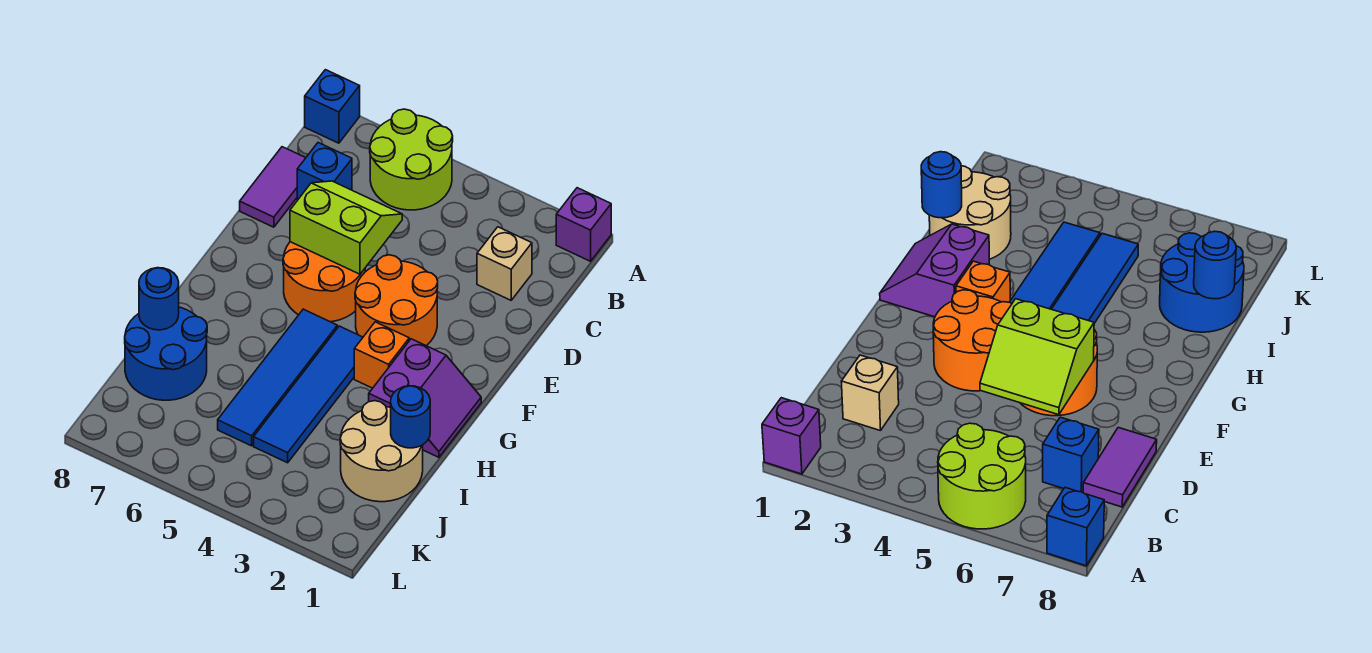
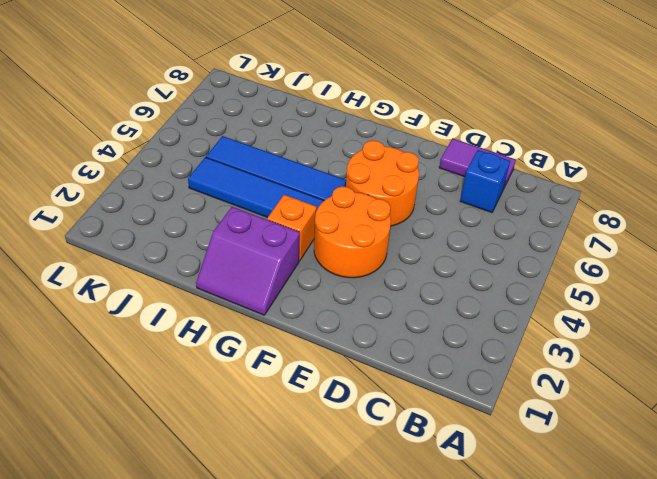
none -> purple 1x1 brick [556,188,611,261]
none -> lime 2x2 round brick [370,109,453,210]
none -> blue 1x1 brick [305,70,360,143]

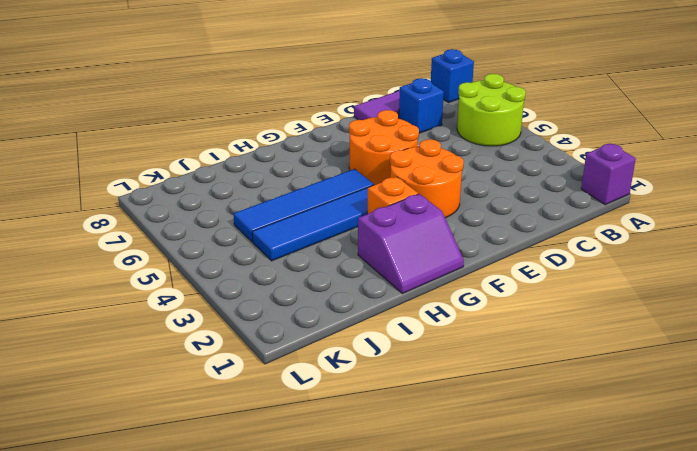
none -> tan 1x1 brick [477,227,532,300]
none -> tan 2x2 round brick [340,401,423,502]
none -> blue 2x2 round brick [125,307,207,400]

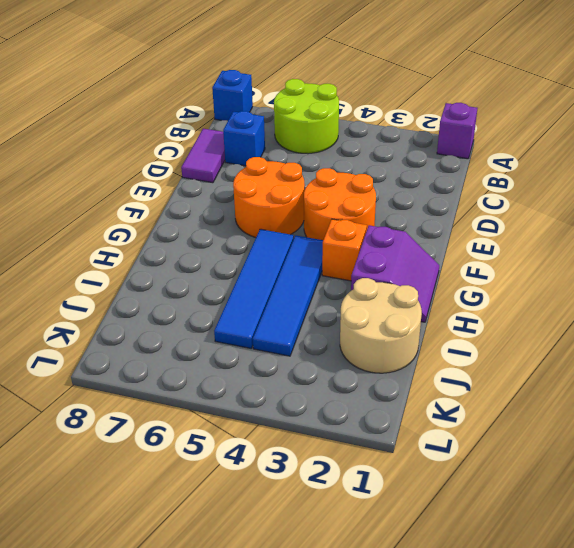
none -> tan 1x1 brick [477,227,532,300]
none -> blue 2x2 round brick [125,307,207,400]
none -> lime 2x2 slope [290,181,402,274]

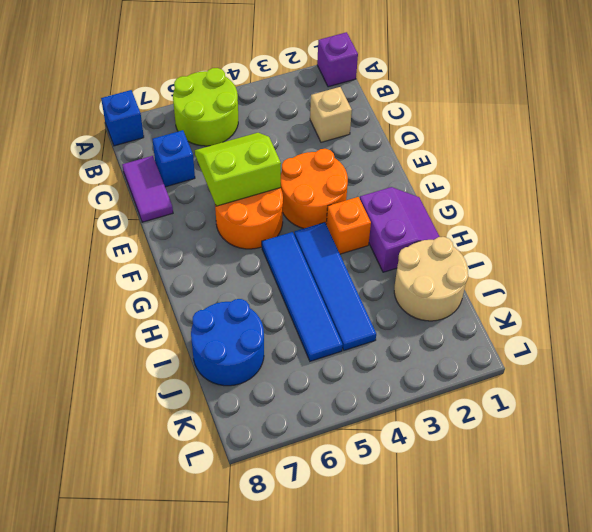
none -> blue 1x1 round brick [391,386,430,448]
none -> blue 1x1 round brick [139,268,179,330]

